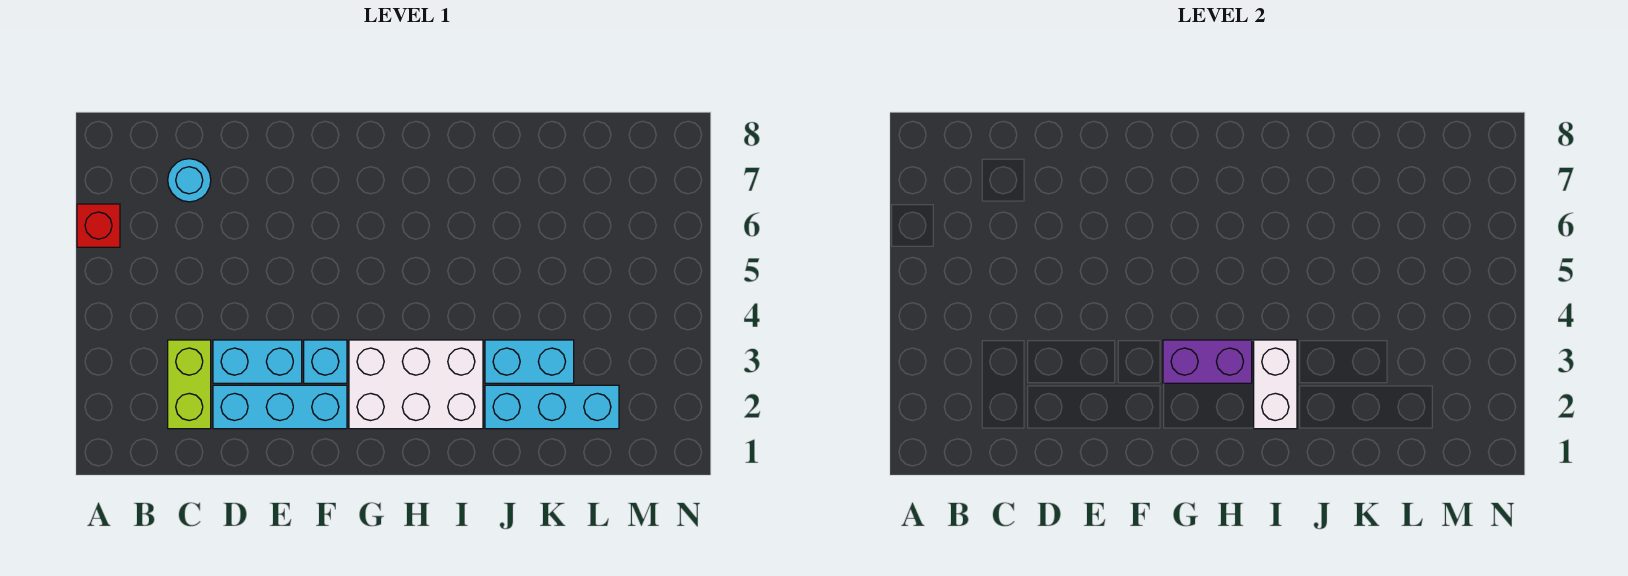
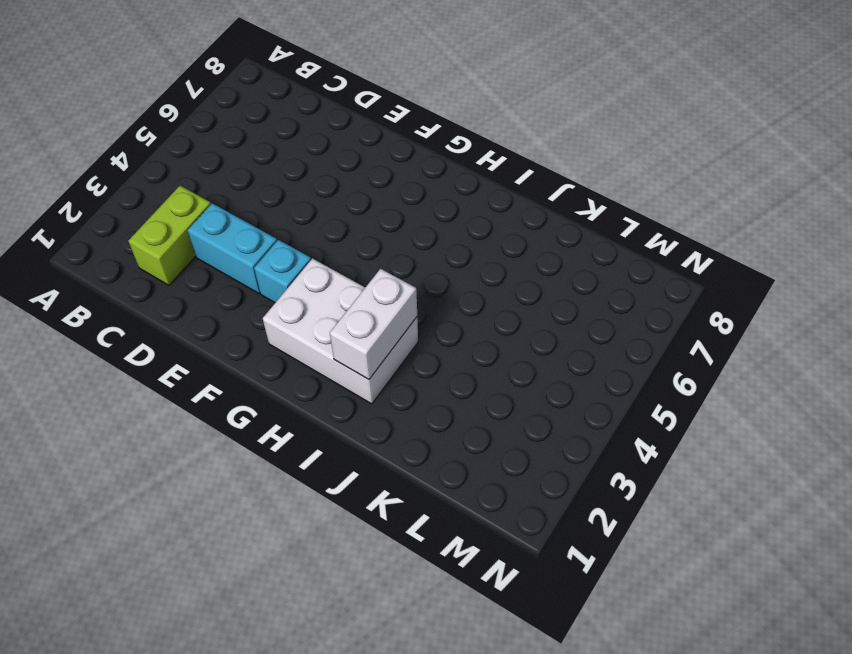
none -> red 1x1 brick [77,204,120,247]
none -> cyan 1x1 round brick [168,159,211,202]

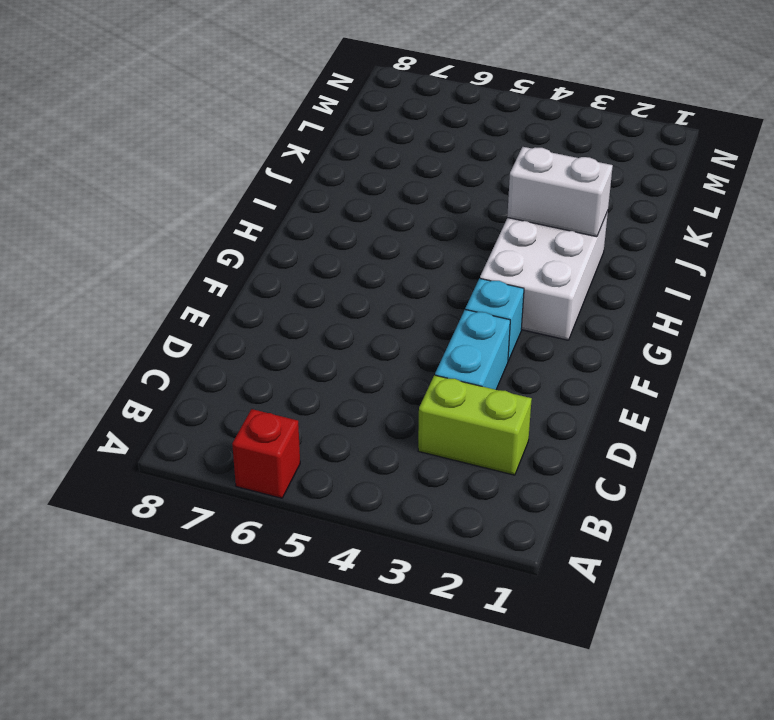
none -> cyan 1x1 round brick [168,159,211,202]
none -> cyan 1x3 brick [213,385,347,429]

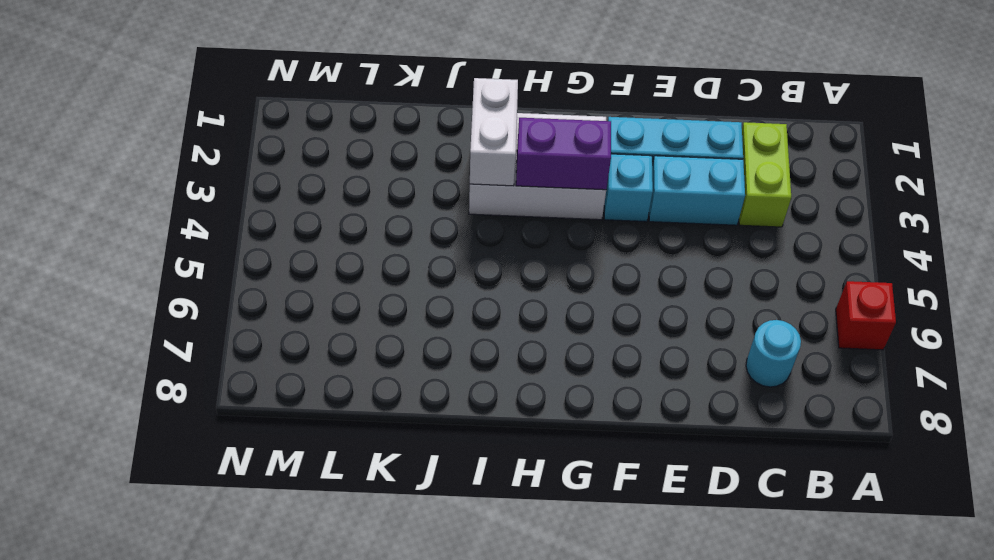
none -> cyan 1x3 brick [485,385,619,429]
none -> cyan 1x2 brick [485,340,574,383]

